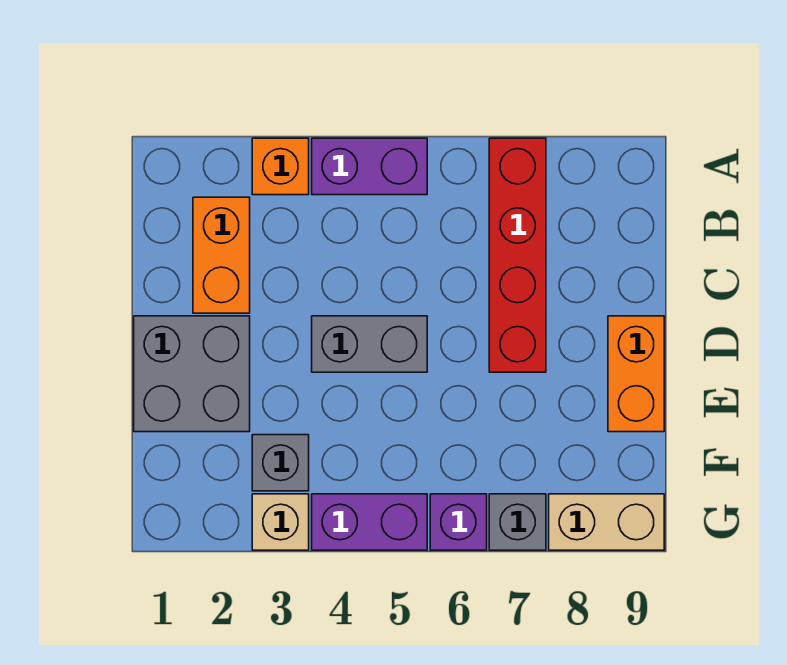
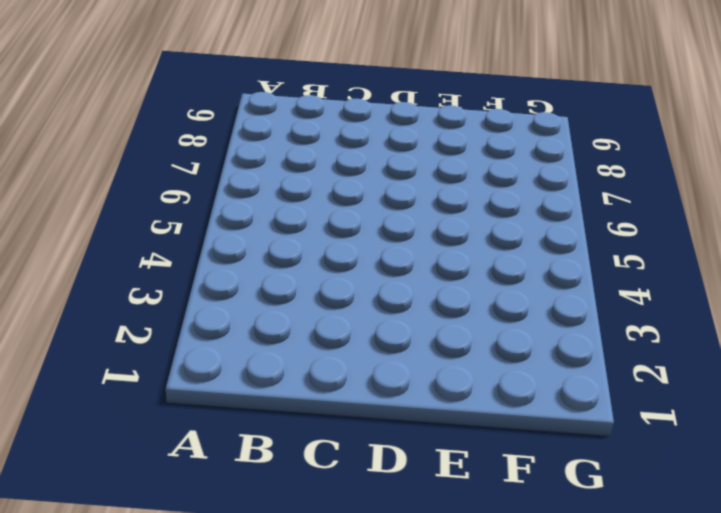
none -> orange 1x1 brick [252,138,309,195]
none -> purple 1x2 brick [312,138,427,195]
none -> red 1x4 brick [489,138,546,372]

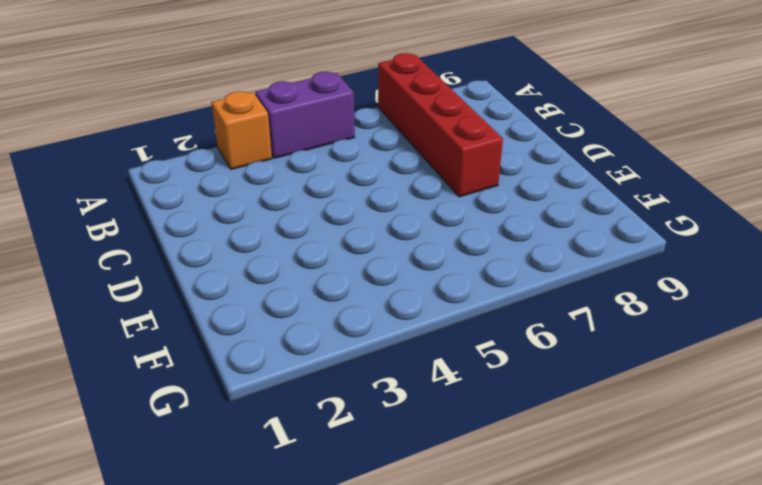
none -> orange 1x2 brick [193,197,250,313]
none -> grey 2x2 brick [134,316,250,432]
none -> grey 1x2 brick [312,316,427,372]

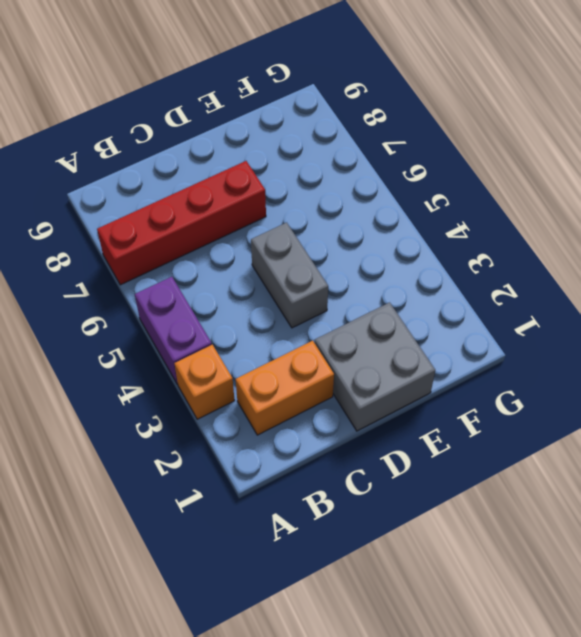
none -> orange 1x2 brick [608,316,664,432]
none -> grey 1x1 brick [252,435,309,491]
none -> tan 1x1 brick [252,494,309,550]

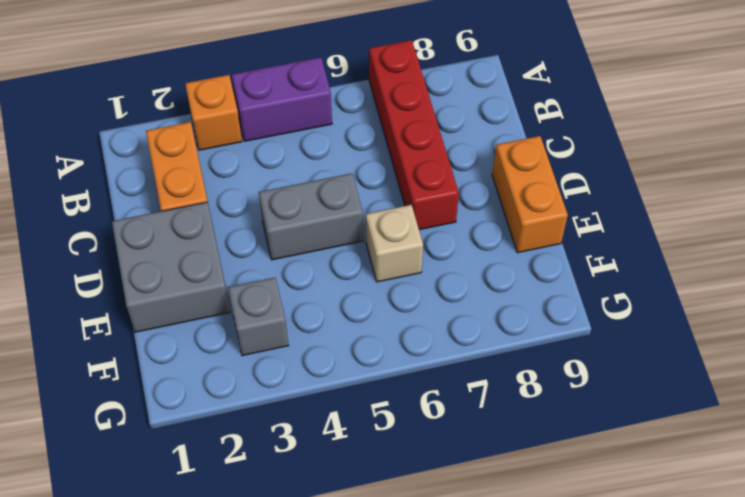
tan 1x1 brick [366,205,423,282] -> tan 1x1 brick moved to [252,494,309,550]
none -> purple 1x2 brick [312,494,427,550]
none -> purple 1x1 brick [430,494,487,550]
none -> grey 1x1 brick [489,494,546,550]

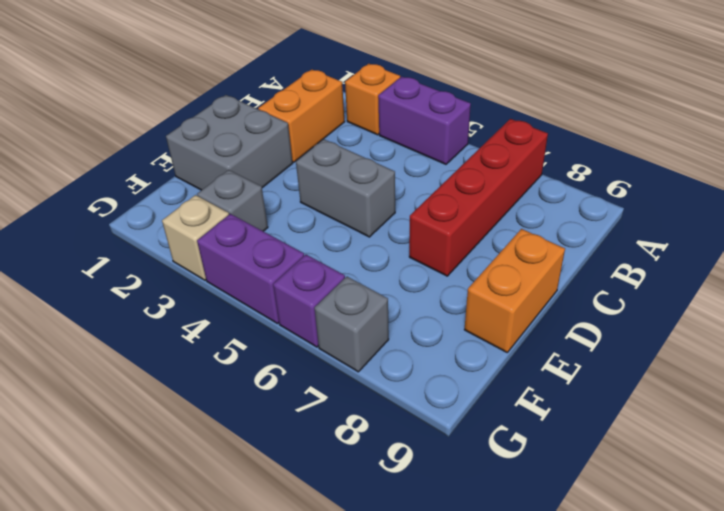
none -> tan 1x2 brick [549,494,664,550]

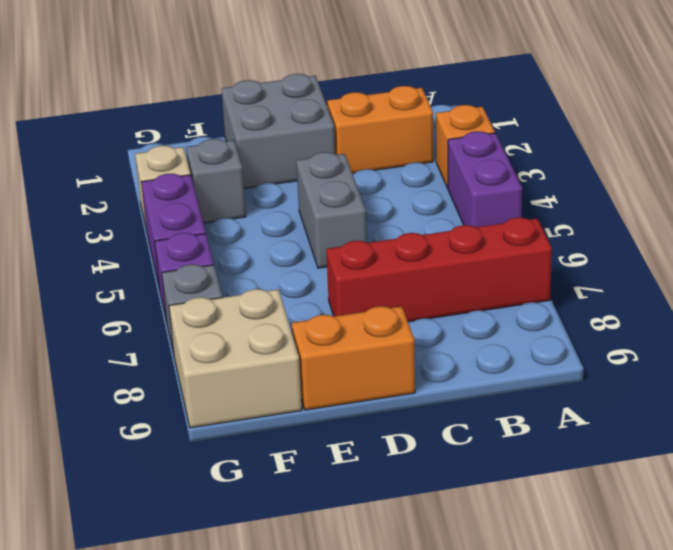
tan 2x2 brick [169,289,302,428] -> tan 1x2 brick [549,494,664,550]

